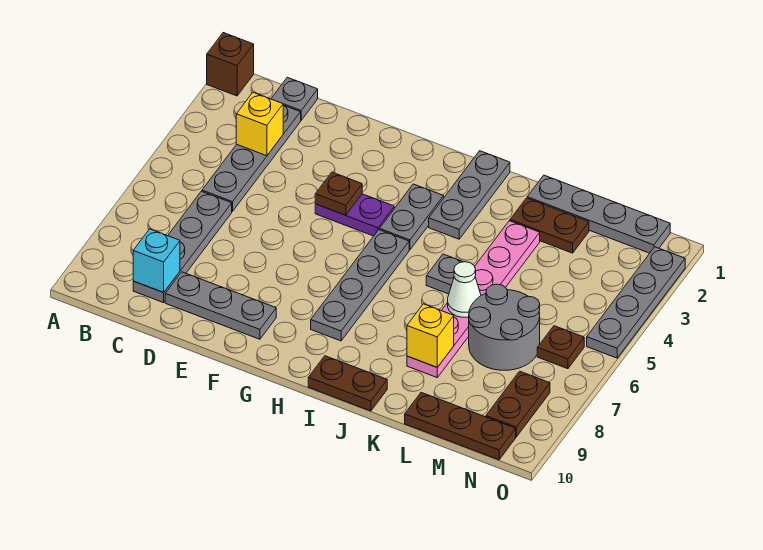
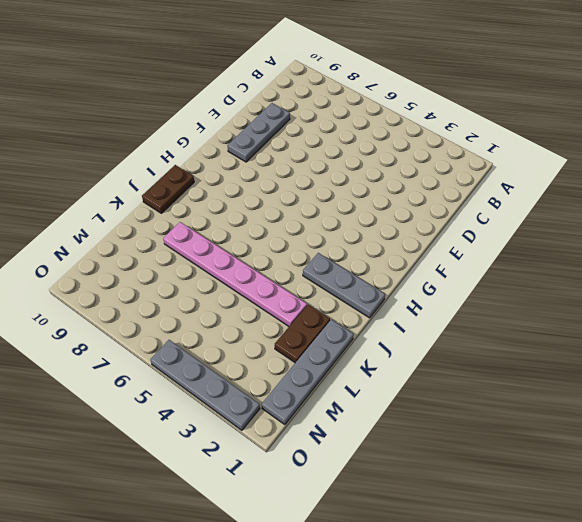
none -> brown 1x1 brick [207,33,254,96]
none -> grey 1x1 plate [271,77,318,120]
none -> grey 1x4 plate [202,105,301,212]

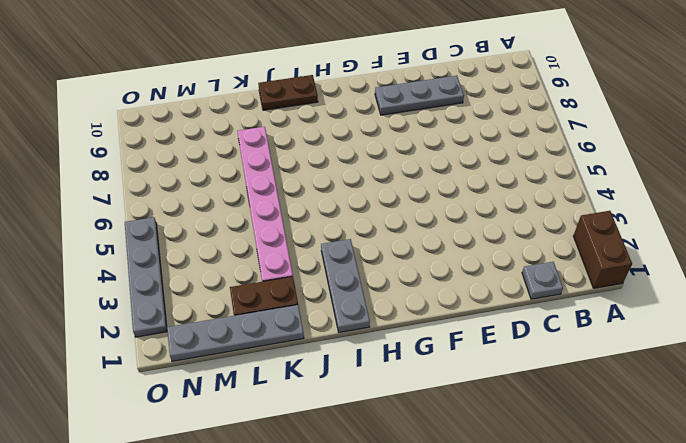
brown 1x2 brick [573,211,632,288] -> brown 1x1 brick [207,33,254,96]
none -> grey 1x4 plate [202,105,301,212]
none -> grey 1x4 plate [133,191,232,303]
none -> purple 1x2 plate [315,194,394,236]

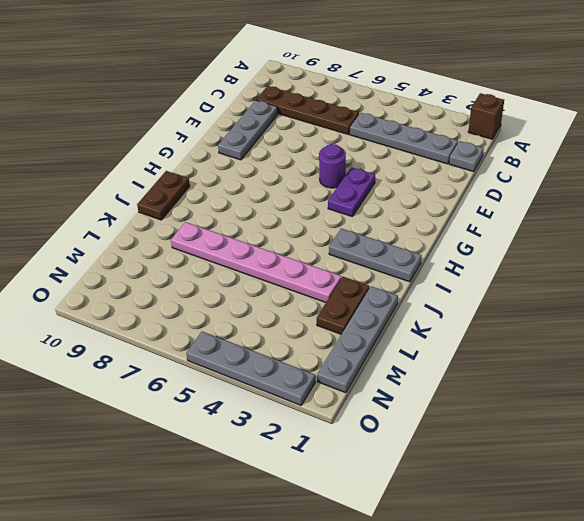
brown 1x4 plate [256,86,359,134] -> grey 1x4 plate [133,191,232,303]
purple 1x1 round brick [319,144,346,188] -> none
none -> grey 1x2 plate [380,184,444,250]
none -> grey 1x4 plate [311,230,409,341]
none -> grey 1x1 plate [426,254,463,294]

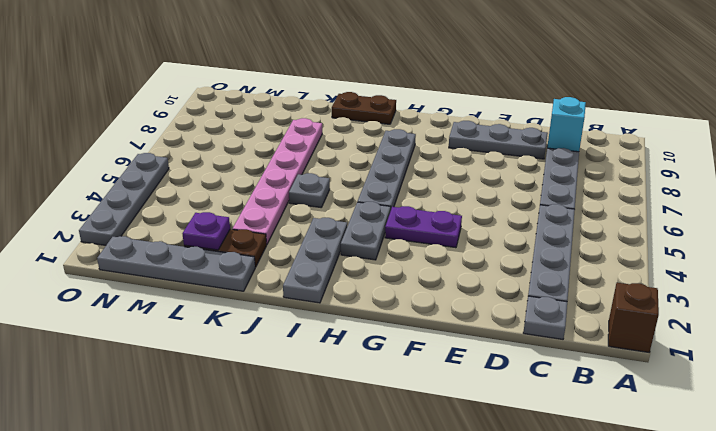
purple 1x1 plate [182,212,230,250] -> none
none -> grey 2x2 round brick [469,284,540,370]
none -> brown 1x3 plate [405,393,516,460]
none -> brown 1x1 plate [537,326,584,369]

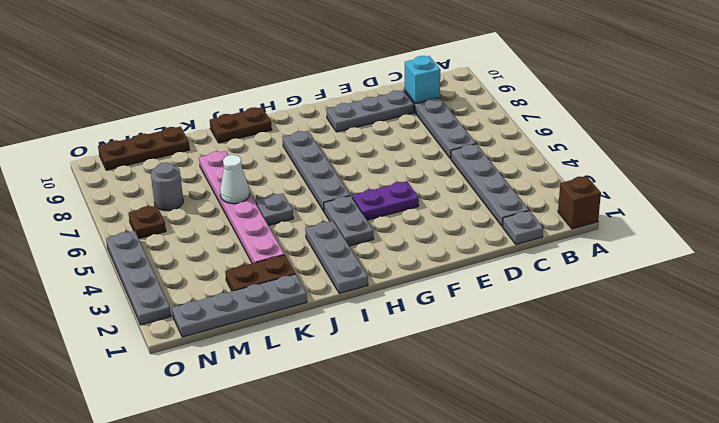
grey 1x1 round brick [151,162,183,211] -> grey 2x2 round brick [469,284,540,370]
none -> brown 1x2 plate [486,371,550,437]
none -> yellow 1x1 brick [236,92,283,156]
none -> brown 1x1 plate [315,172,362,215]

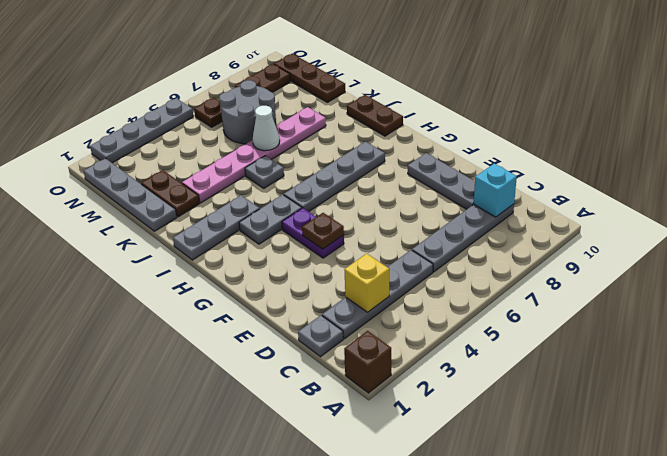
none -> yellow 1x1 brick [407,304,454,367]

